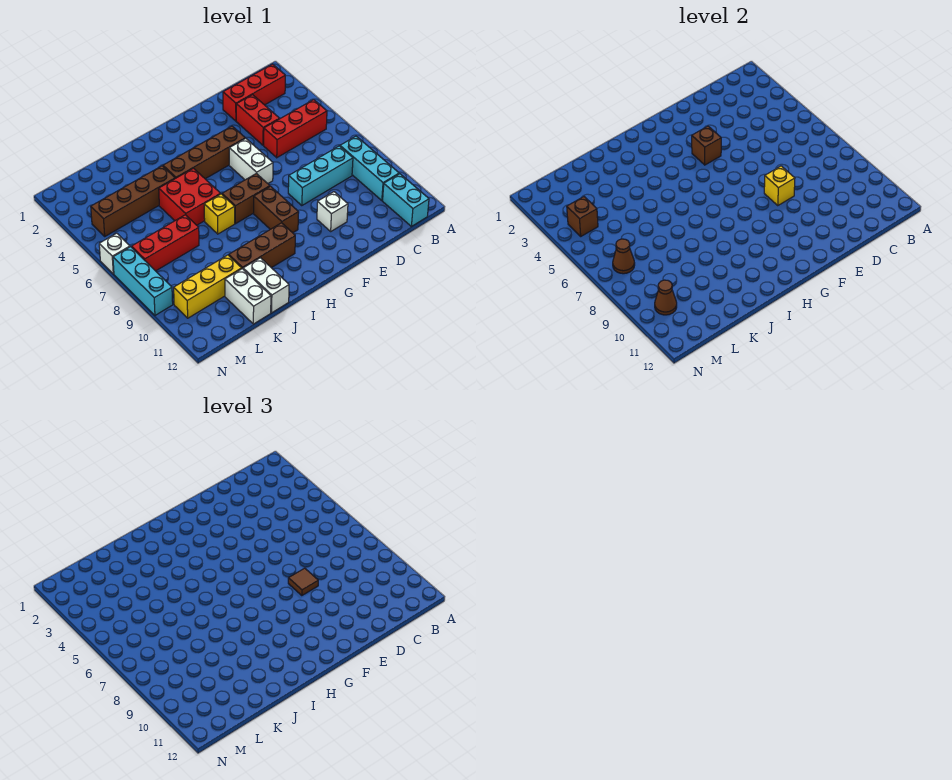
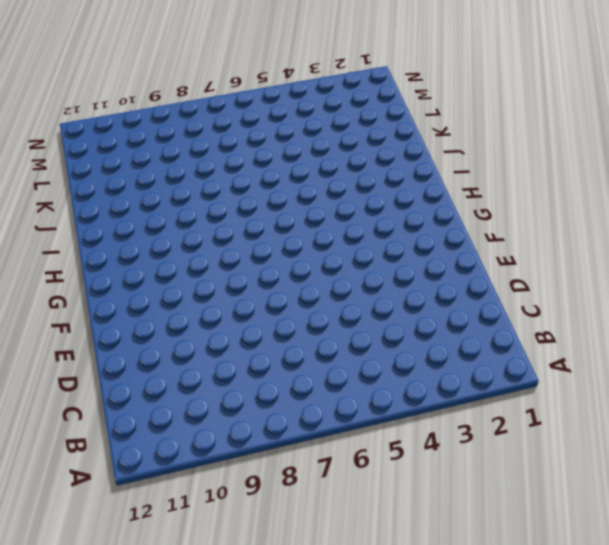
none -> red 1x3 brick [223,64,285,121]
none -> red 1x3 brick [264,100,327,158]
none -> cyan 1x3 brick [340,136,399,201]

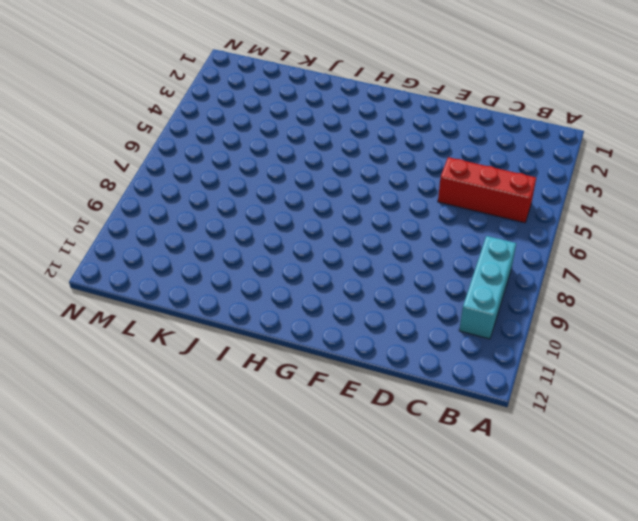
none -> red 1x3 brick [223,64,285,121]
none -> cyan 1x2 brick [383,174,429,226]
none -> cyan 1x3 brick [288,146,353,206]

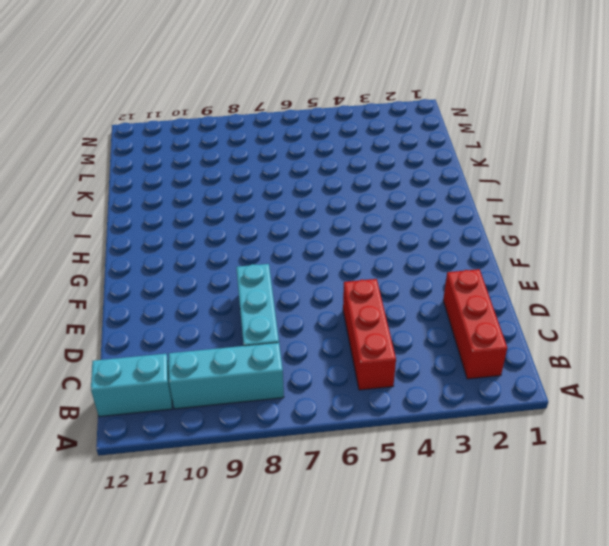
none -> red 1x2 brick [236,95,279,145]
none -> white 1x1 brick [317,192,348,231]
none -> brown 1x4 brick [163,126,245,179]

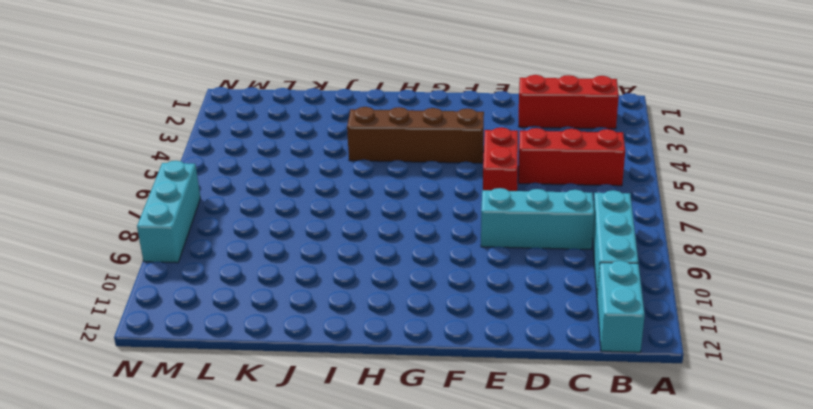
red 1x2 brick [483,127,518,191] -> red 1x2 brick moved to [236,95,279,145]
none -> white 1x1 brick [317,192,348,231]
none -> white 1x2 brick [229,138,273,183]
none -> brown 1x2 brick [222,173,270,224]

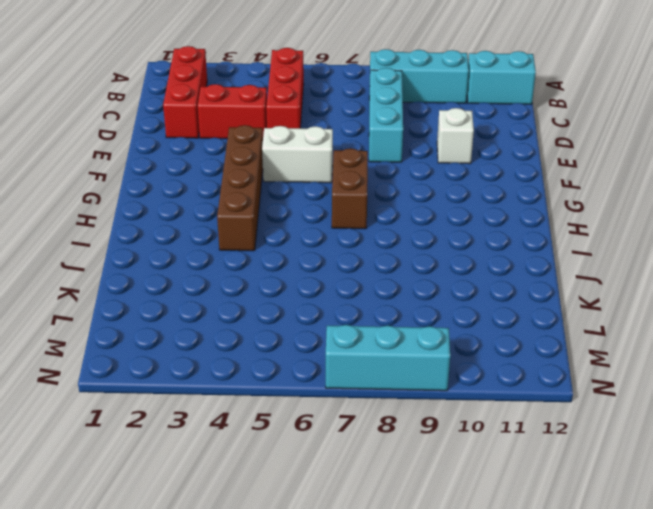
none -> brown 1x2 brick [254,186,299,233]
none -> brown 1x3 brick [229,223,295,269]
none -> red 2x2 brick [159,168,221,225]

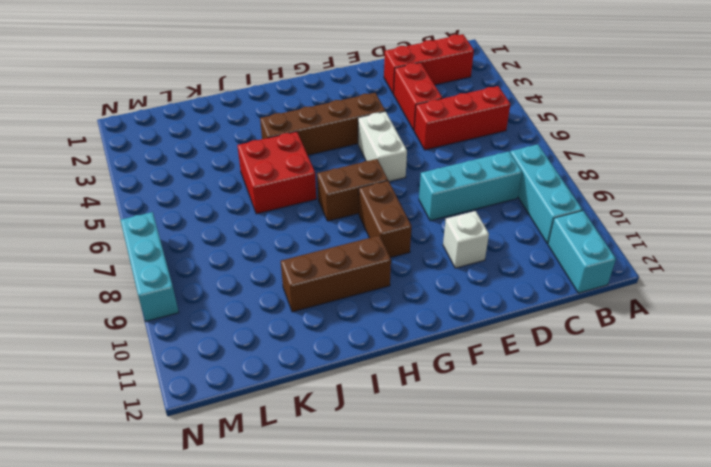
none -> yellow 1x1 brick [204,194,235,234]
none -> brown 1x4 brick [91,166,175,236]
none -> white 1x2 brick [243,258,289,313]

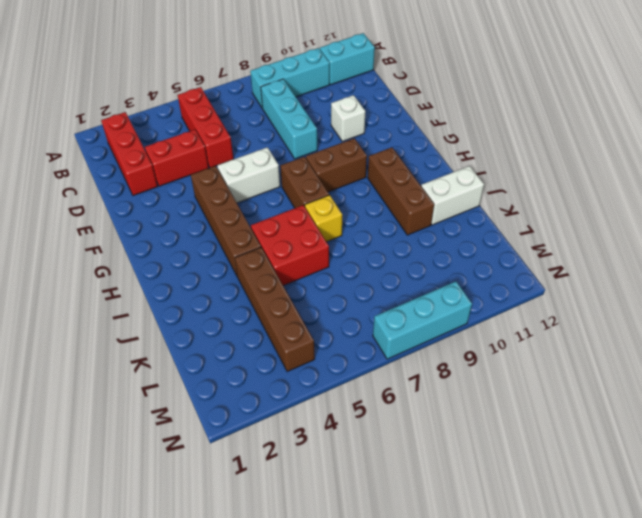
none -> red 1x3 brick [132,215,199,271]
none -> yellow 1x3 brick [174,255,242,318]
none -> white 1x2 brick [225,269,271,324]

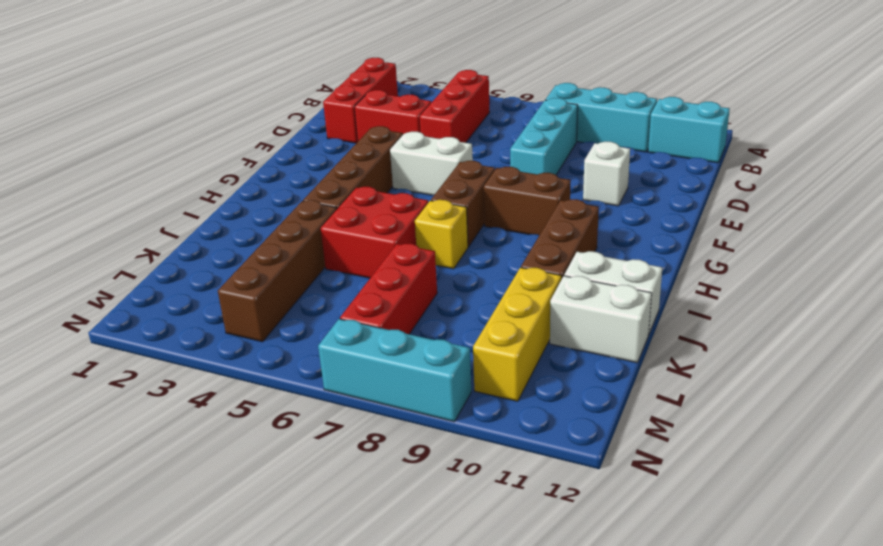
none -> white 1x1 brick [99,233,130,274]
none -> yellow 1x1 brick [764,166,795,206]
none -> brown 1x1 brick [692,126,721,165]

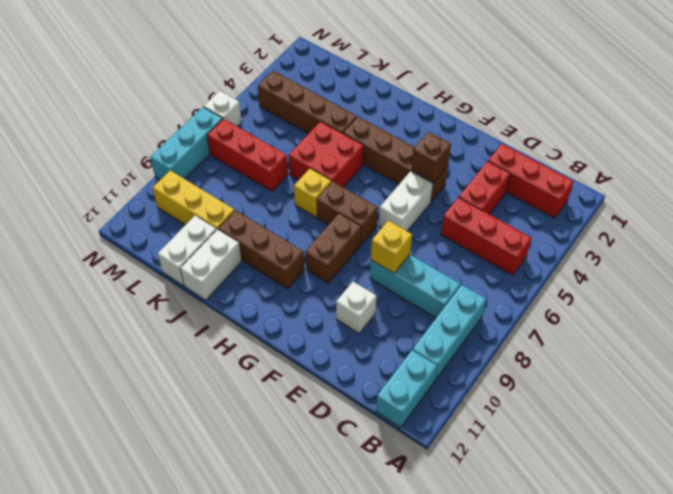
none -> brown 1x1 brick [567,197,598,236]
none -> brown 1x1 cone [613,239,635,274]
none -> brown 1x1 cone [655,280,677,315]

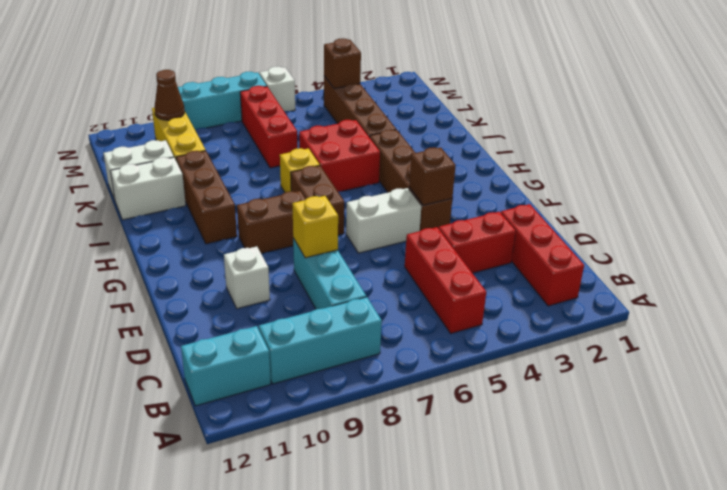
none -> brown 1x1 cone [613,239,635,274]
none -> brown 1x1 tile [288,568,318,596]

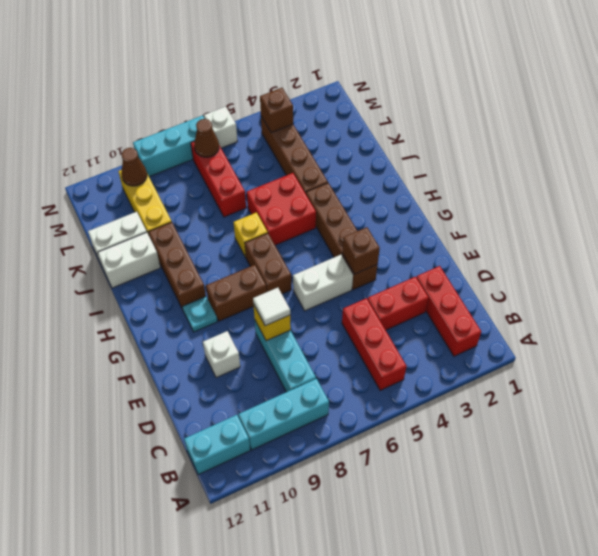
white 1x1 tile [253,288,290,326] -> brown 1x1 tile [288,568,318,596]
cyan 1x1 plate [182,297,218,332] -> none

